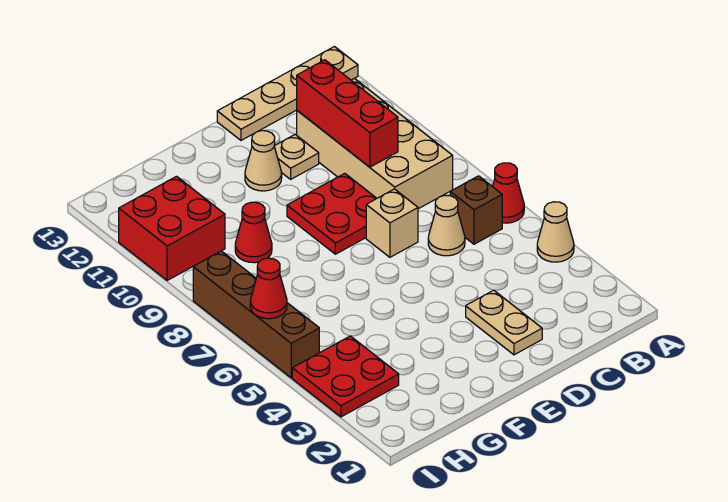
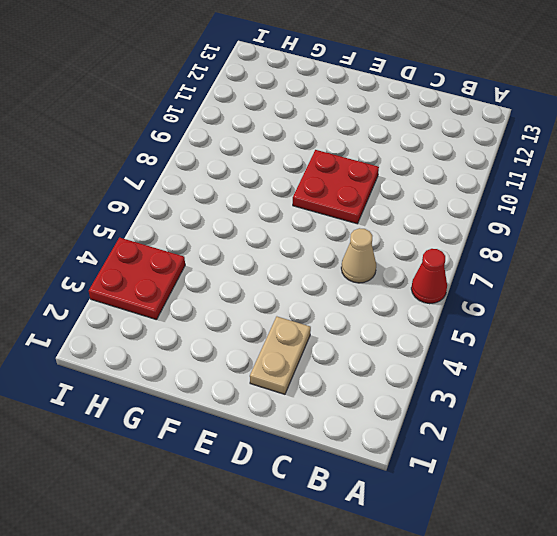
none -> tan 1x1 cone [537,202,574,262]
none -> tan 1x4 plate [217,47,358,140]
none -> brown 1x1 brick [450,176,502,244]

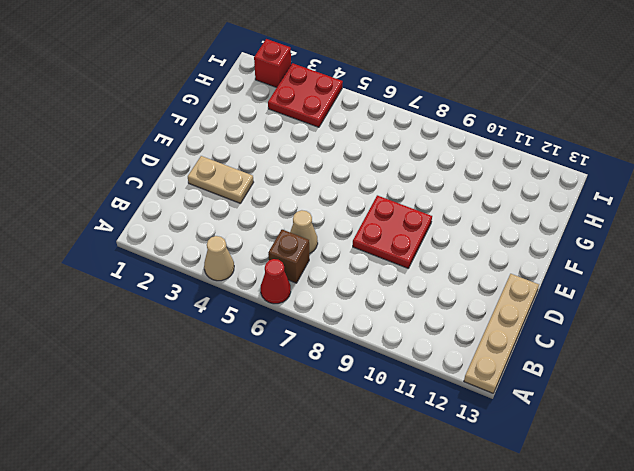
red 1x1 brick [254,39,291,87] -> none
none -> tan 2x4 brick [297,78,453,209]
none -> tan 1x1 brick [366,189,418,257]
none -> tan 1x1 plate [274,135,319,179]

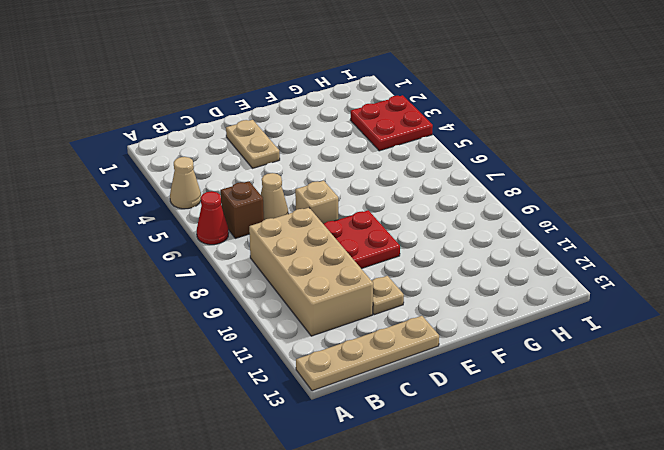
none -> tan 1x1 cone [245,131,282,191]
none -> red 1x1 cone [235,202,272,263]
none -> red 2x2 brick [119,176,225,281]

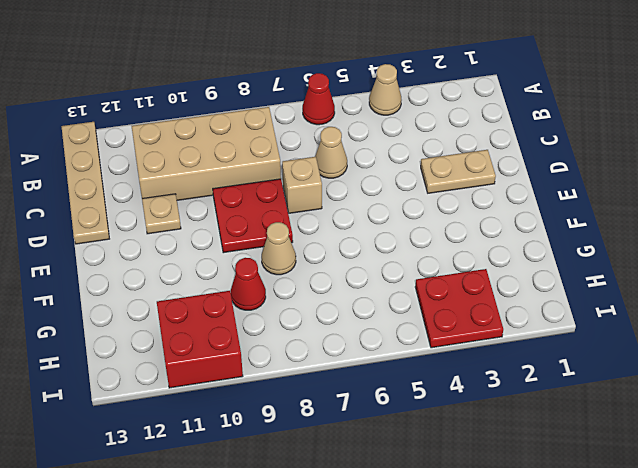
tan 1x1 cone [262,222,296,275] -> tan 1x1 cone moved to [245,131,282,191]
none -> brown 1x1 brick [450,176,502,244]
none -> brown 1x4 brick [193,251,319,378]
none -> red 1x3 brick [297,60,398,167]

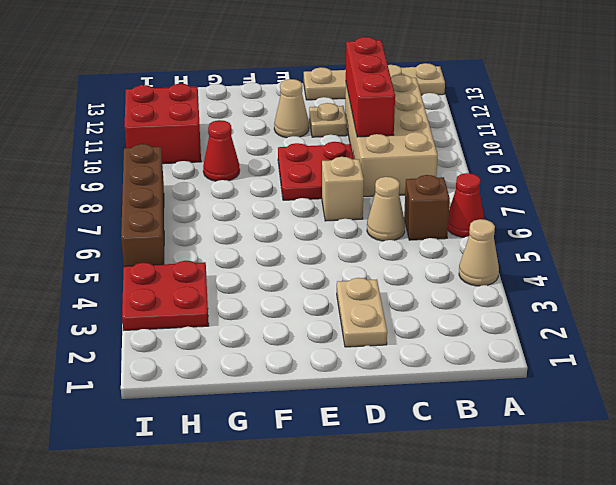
none -> red 1x1 cone [250,258,287,319]

